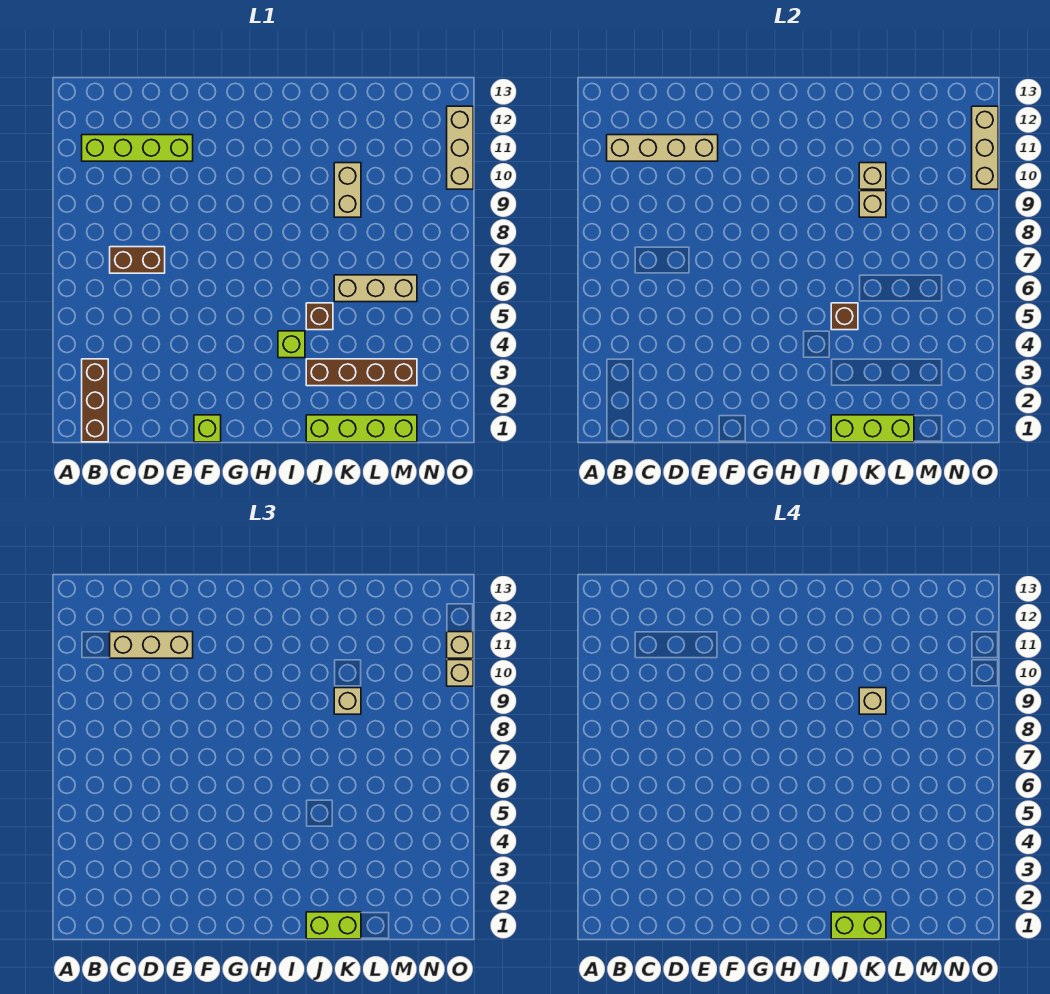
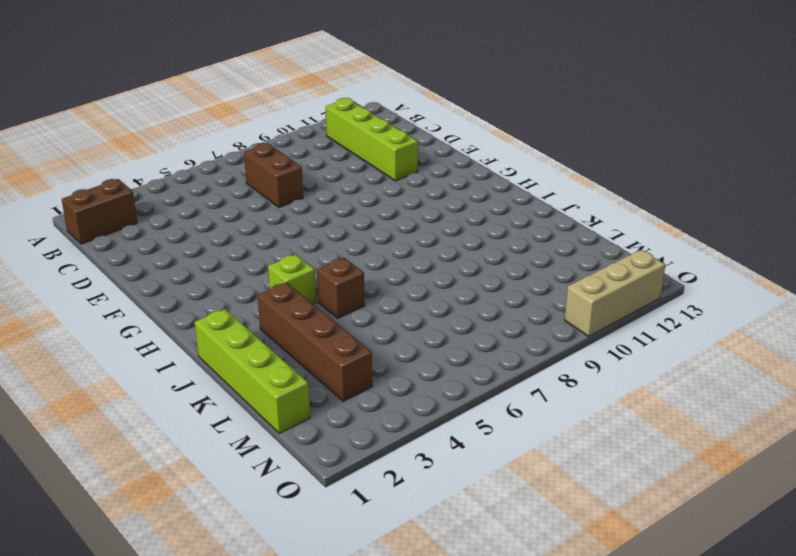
brown 1x2 brick [62,179,137,244] -> brown 1x3 brick [82,359,108,442]
none -> lime 1x1 brick [194,415,221,442]
none -> tan 1x3 brick [334,275,417,302]
none -> tan 1x2 brick [334,163,361,217]

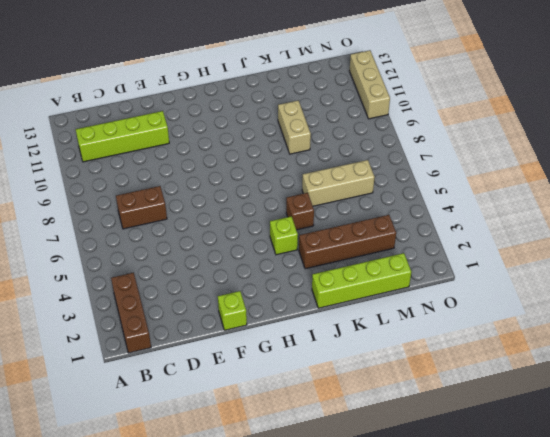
none -> tan 1x4 brick [607,135,718,161]
none -> lime 1x3 brick [831,415,914,442]
none -> brown 1x1 brick [831,303,858,330]

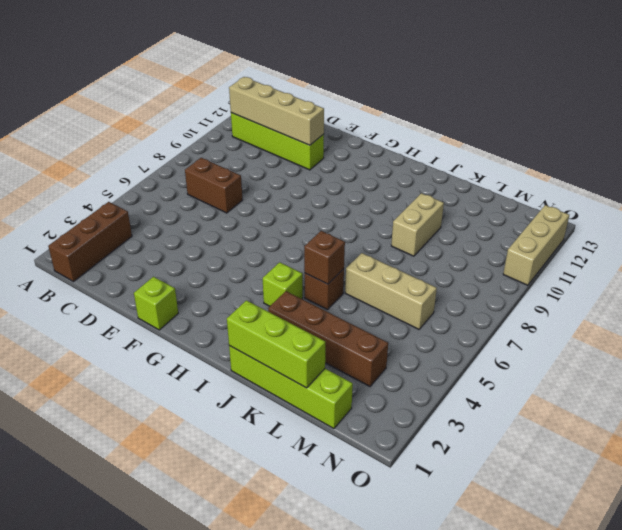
none -> tan 1x1 brick [859,191,886,217]
none -> tan 1x1 brick [859,163,886,189]
none -> tan 1x3 brick [972,106,998,189]

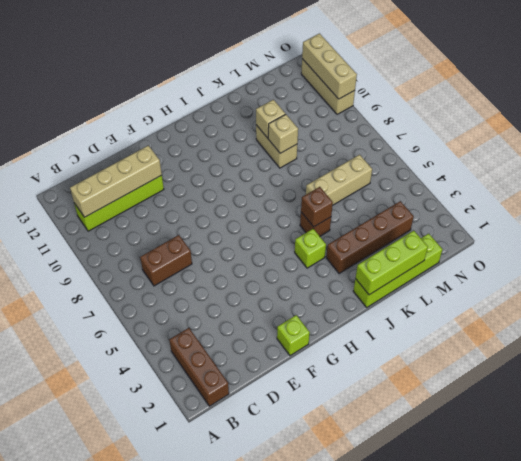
none -> tan 1x3 brick [110,632,193,658]
none -> lime 1x2 brick [306,912,361,939]
none -> tan 1x1 brick [334,688,361,714]

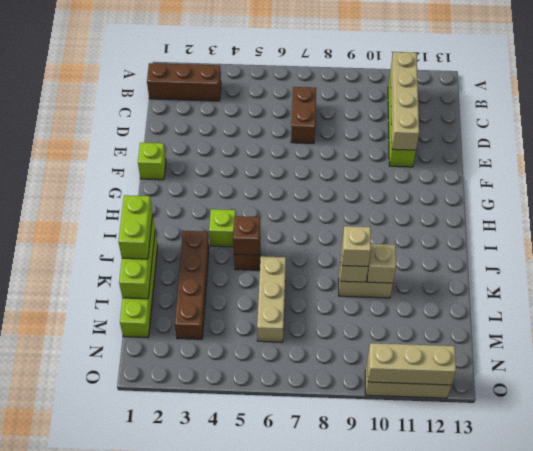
none -> tan 1x3 brick [110,632,193,658]
none -> tan 1x1 brick [447,660,473,686]
none -> tan 1x1 brick [447,632,473,658]

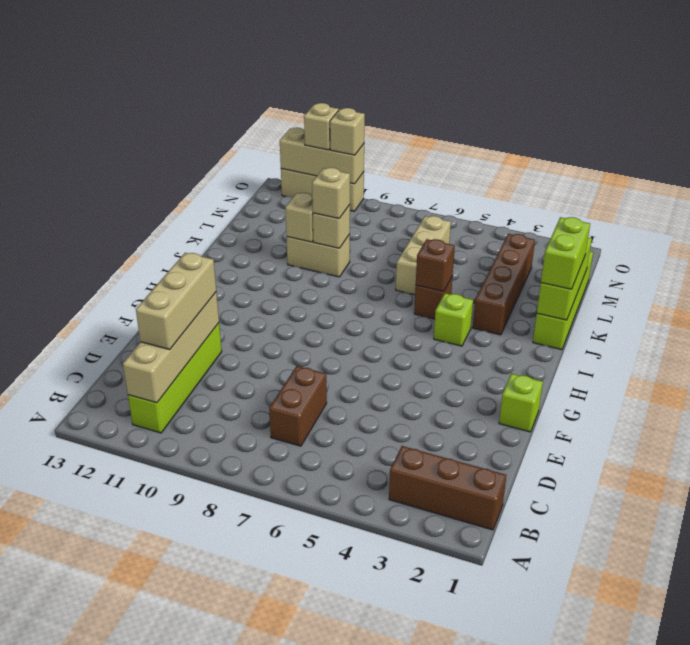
none -> lime 1x2 brick [831,912,886,939]
none -> tan 1x1 brick [859,688,886,714]

